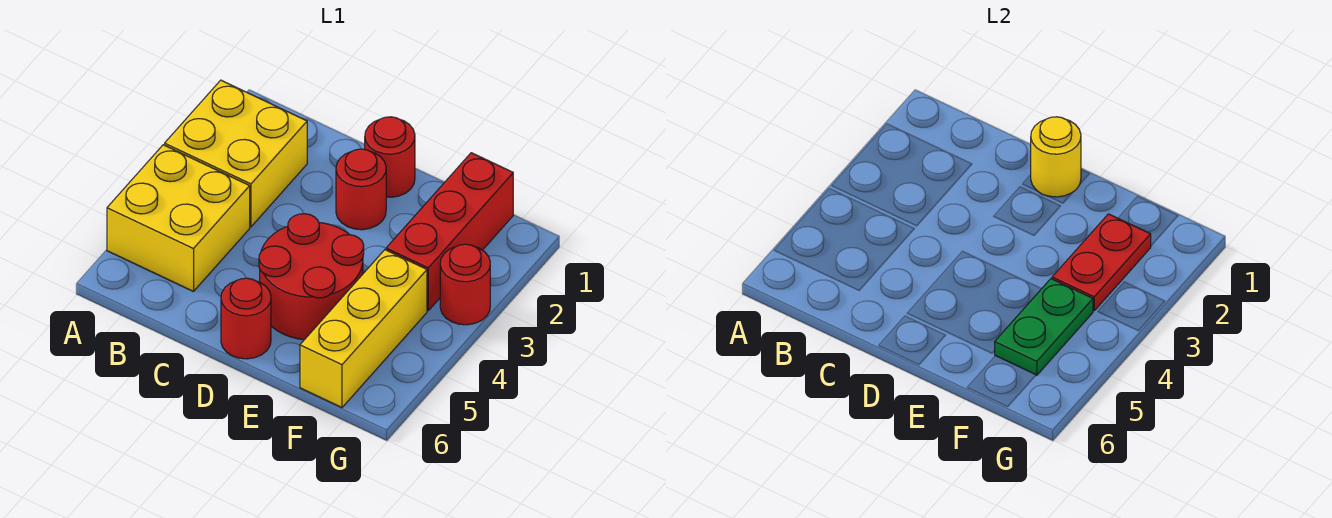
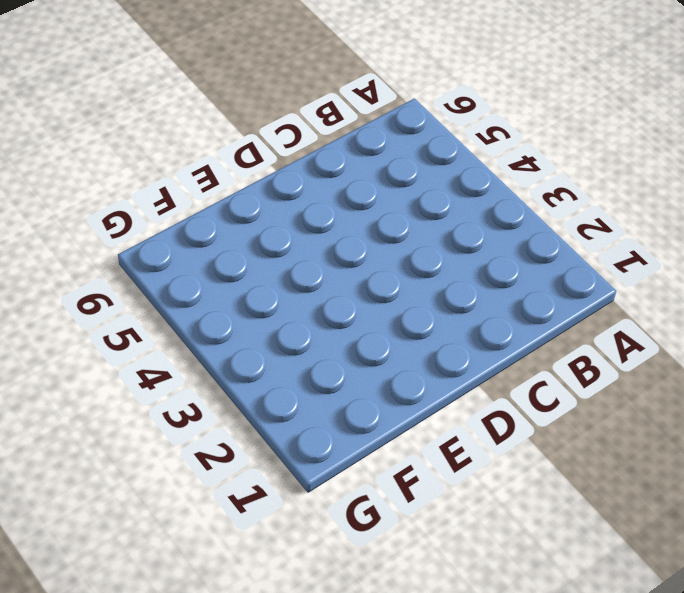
none -> yellow 2x2 brick [165,80,307,227]
none -> yellow 2x2 brick [107,145,250,292]
none -> red 1x1 round brick [365,117,415,197]

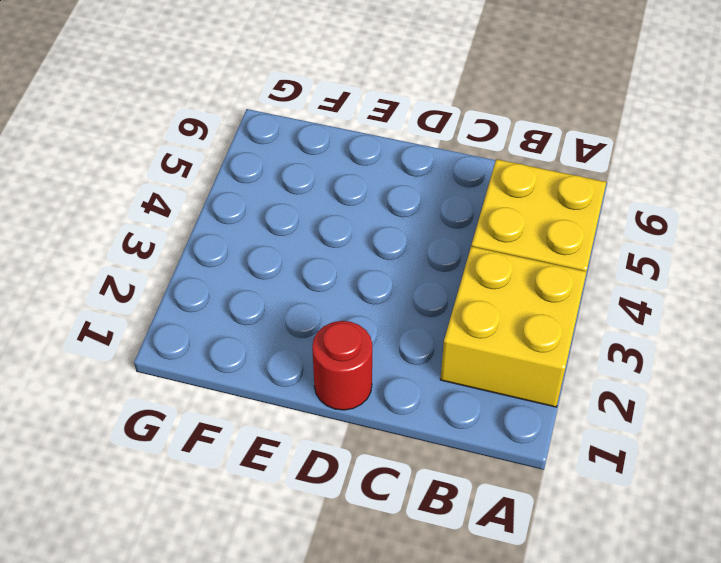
none -> red 1x1 round brick [336,149,386,230]
none -> red 2x2 round brick [259,214,364,340]
none -> red 1x1 round brick [221,278,271,359]

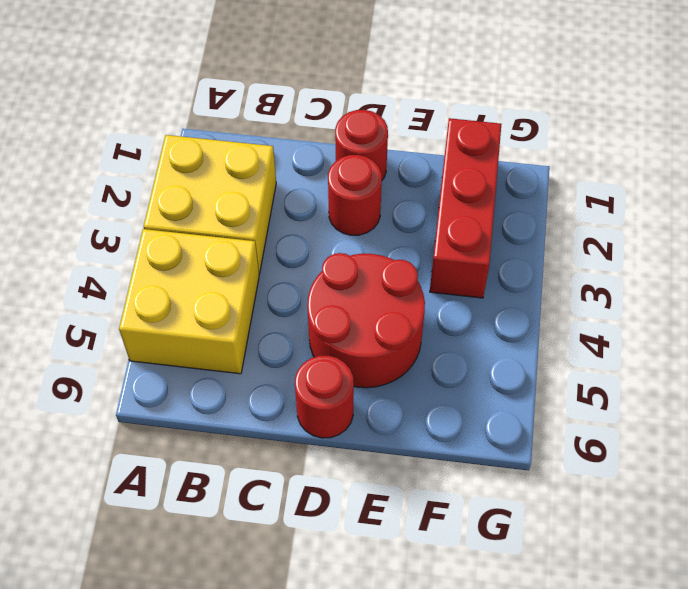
none -> yellow 1x3 brick [300,250,427,408]
none -> red 1x1 round brick [440,244,490,325]
none -> yellow 1x1 round brick [1031,117,1081,197]

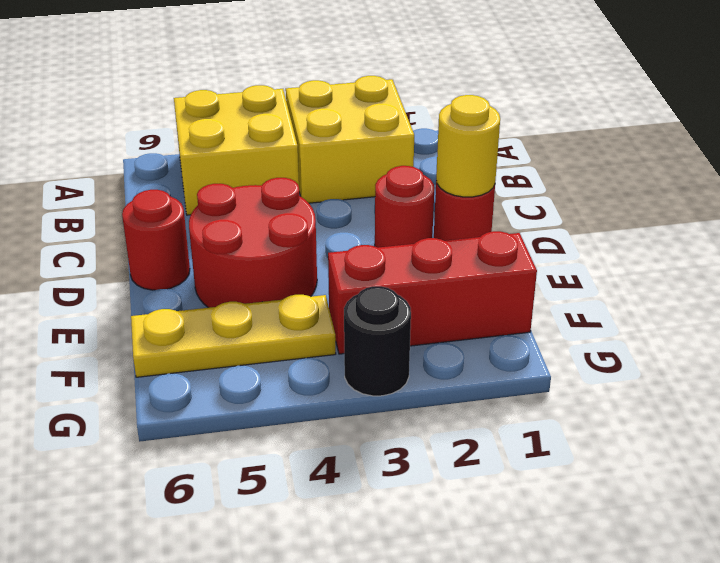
yellow 1x3 plate [131,295,336,377] -> yellow 1x3 brick [300,250,427,408]
black 1x1 round brick [344,286,411,396] -> red 1x1 round brick [440,244,490,325]
none -> red 1x2 plate [1052,214,1151,310]
none -> green 1x2 plate [995,279,1093,375]

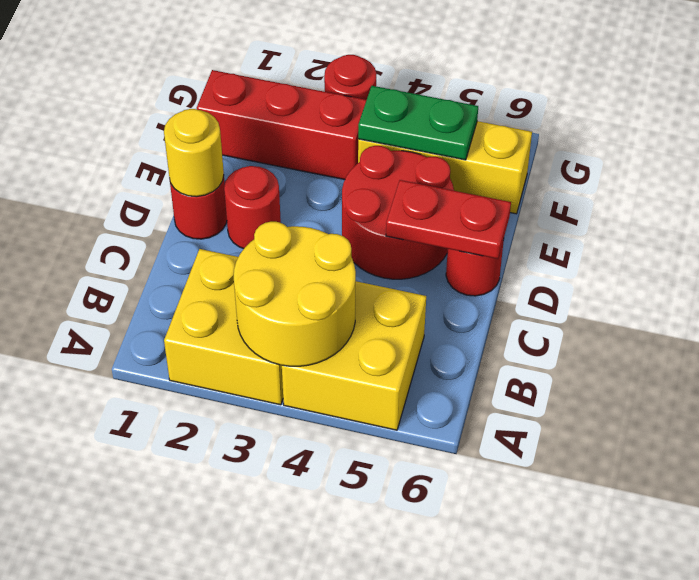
yellow 2x2 round brick [234,222,356,366] -> none
red 1x2 plate [386,180,511,259] -> red 1x2 plate moved to [1052,214,1151,310]

